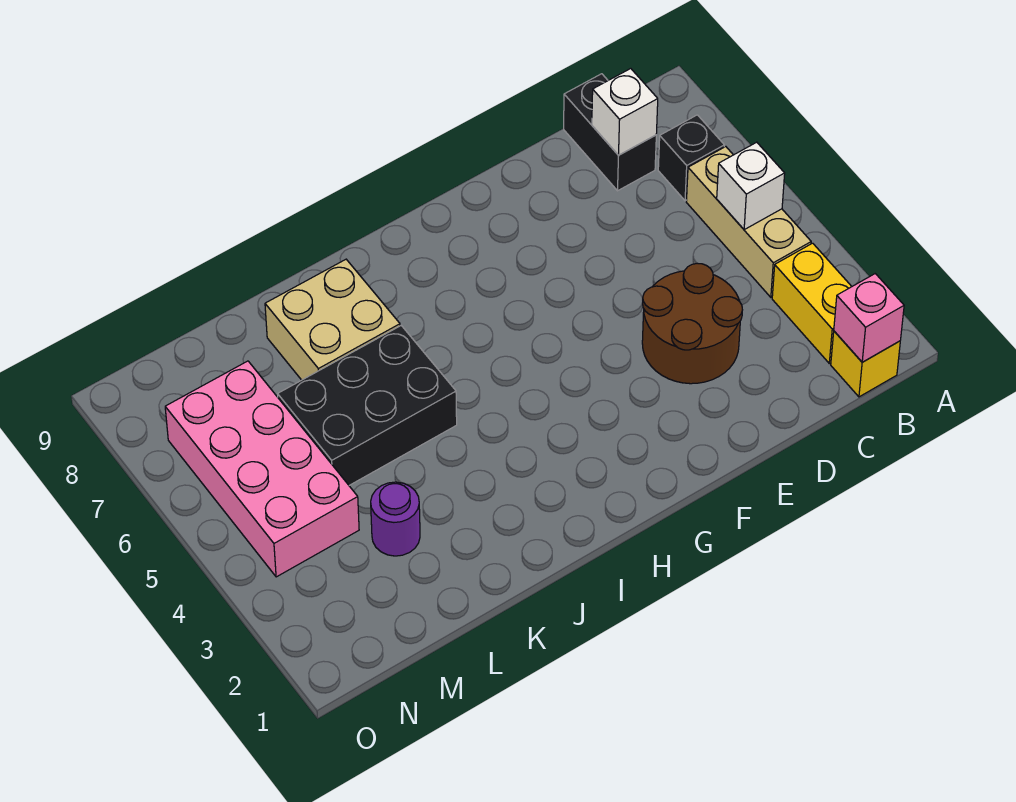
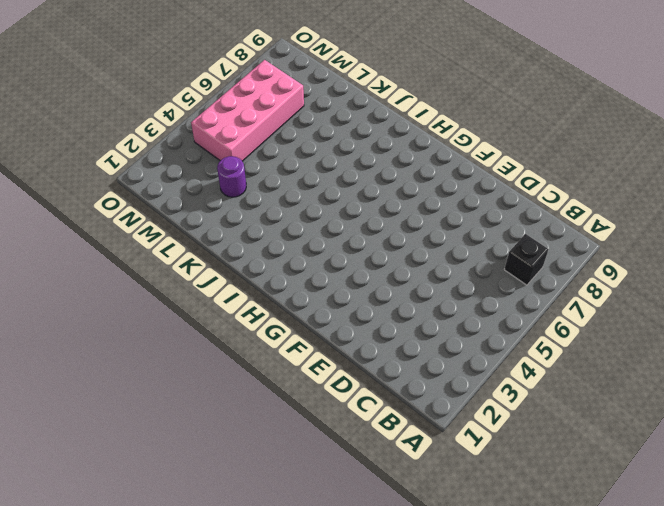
none -> yellow 1x1 brick [831,331,900,397]
none -> yellow 1x2 brick [772,243,852,363]
none -> tan 1x3 brick [686,147,811,297]

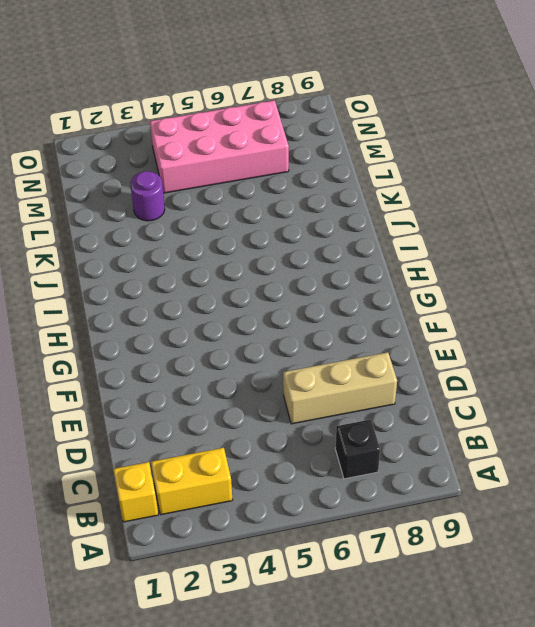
tan 1x3 brick [283,352,397,424] -> tan 1x3 brick moved to [686,147,811,297]
none -> black 1x2 brick [564,74,656,191]
none -> brown 2x2 round brick [642,263,742,384]
none -> black 2x3 brick [278,326,457,485]

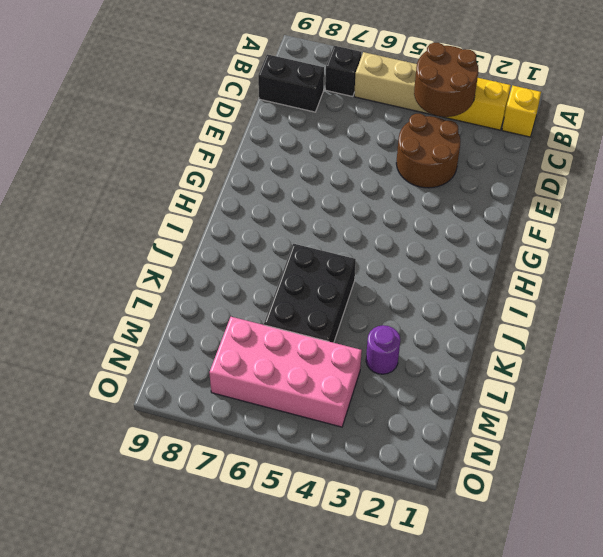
brown 2x2 round brick [414,43,478,117] -> none
none -> tan 2x2 brick [265,259,400,380]
none -> pink 1x1 brick [834,274,904,362]
none -> white 1x1 brick [717,142,785,230]

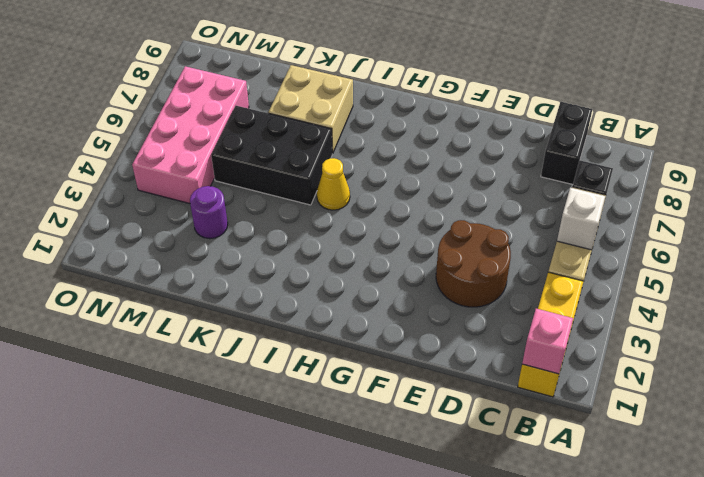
yellow 1x1 cone [317,158,350,210] -> none
none -> white 1x1 brick [592,69,658,155]

